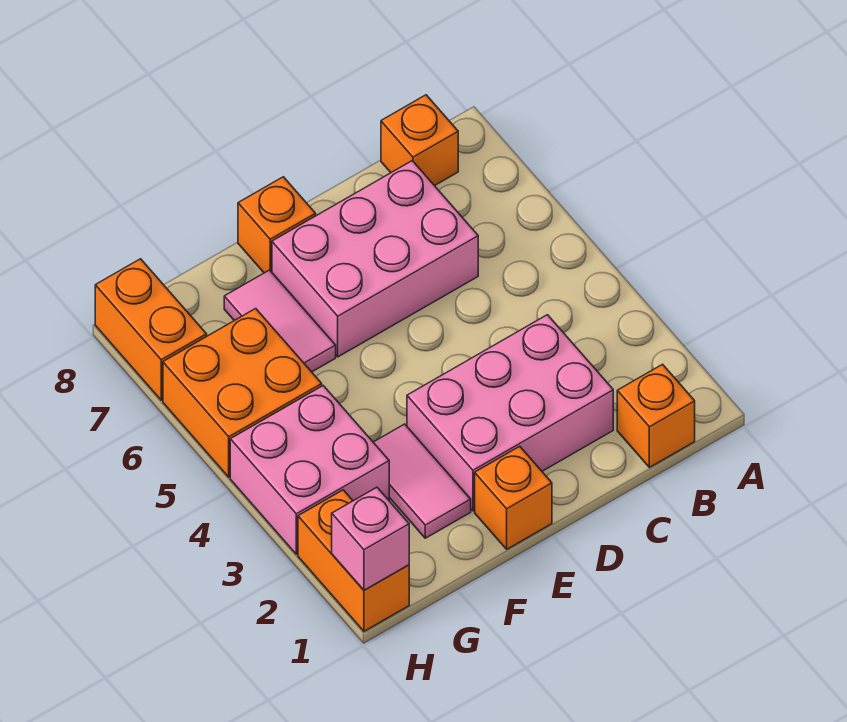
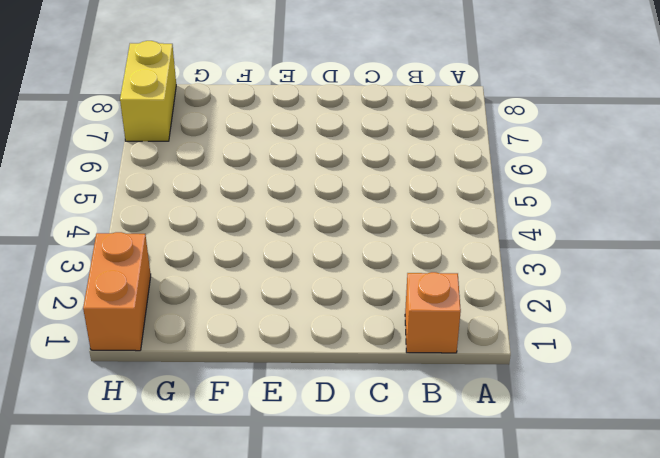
yellow 1x2 brick [120,41,176,141] -> orange 1x2 brick [95,259,207,400]
none -> orange 1x1 brick [381,95,458,186]
none -> pink 2x3 brick [407,315,613,511]
none -> pink 2x3 brick [272,161,478,357]

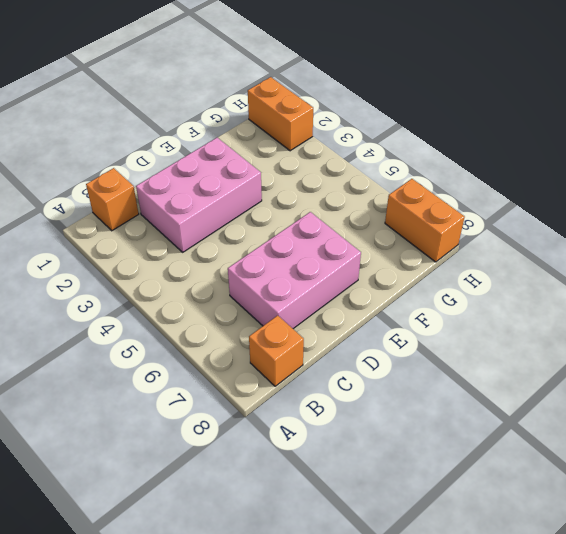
none -> orange 1x1 brick [475,446,552,549]
none -> orange 1x1 brick [238,177,316,273]
none -> pink 1x2 tile [373,424,471,538]

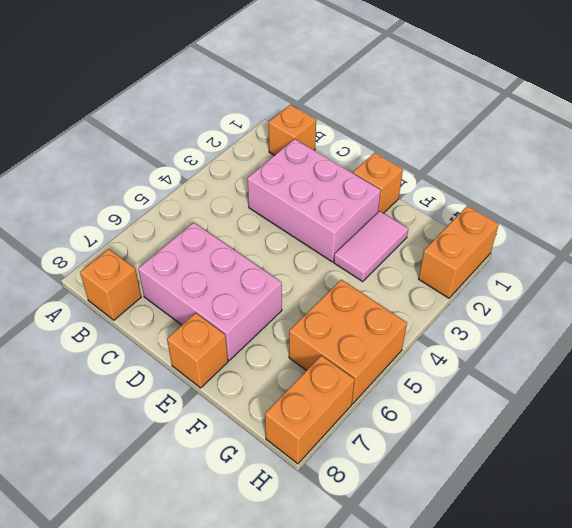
none -> pink 1x2 tile [224,270,336,372]
none -> pink 2x2 brick [230,386,389,554]
none -> pink 1x1 brick [332,487,409,590]

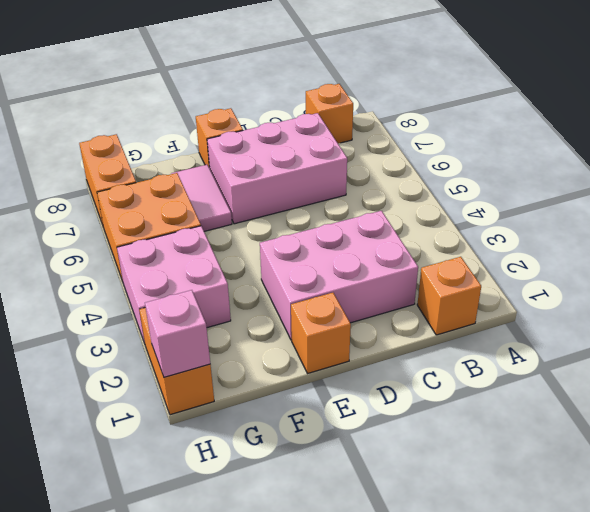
none -> pink 1x2 tile [373,424,471,538]

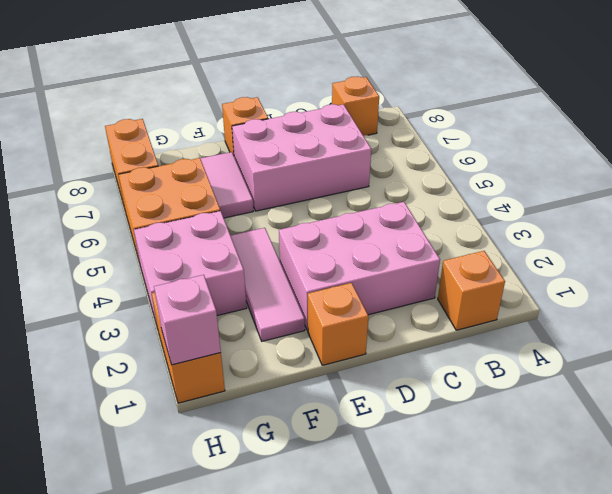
pink 1x3 tile [231,228,305,341] -> pink 1x2 tile [373,424,471,538]

